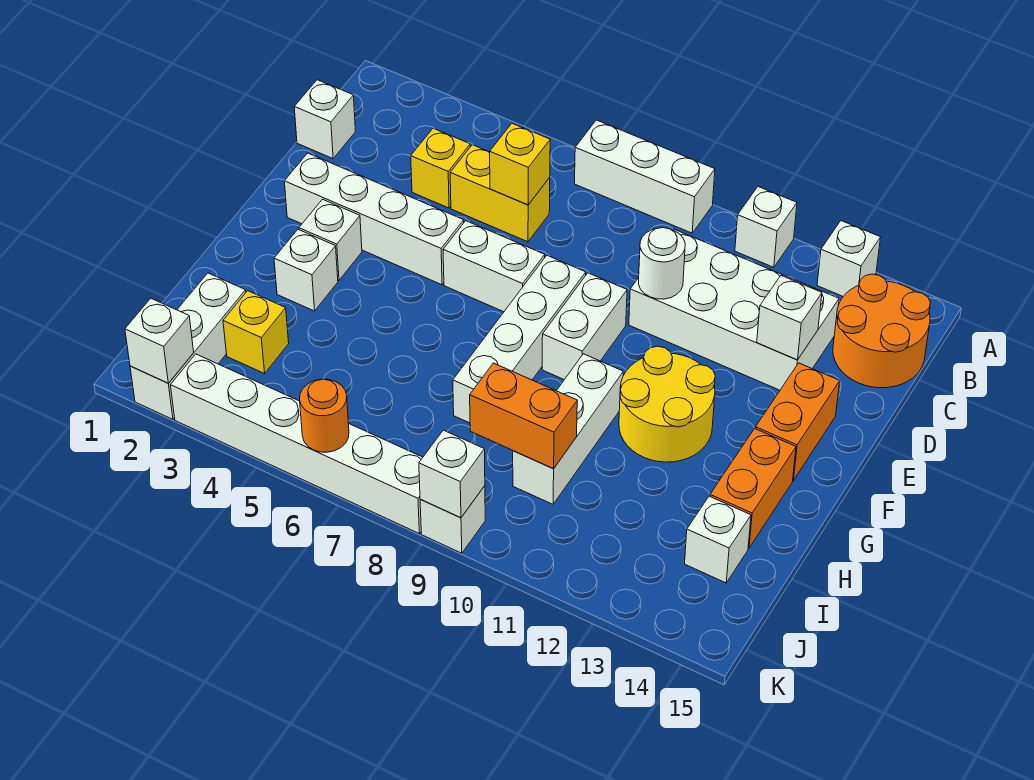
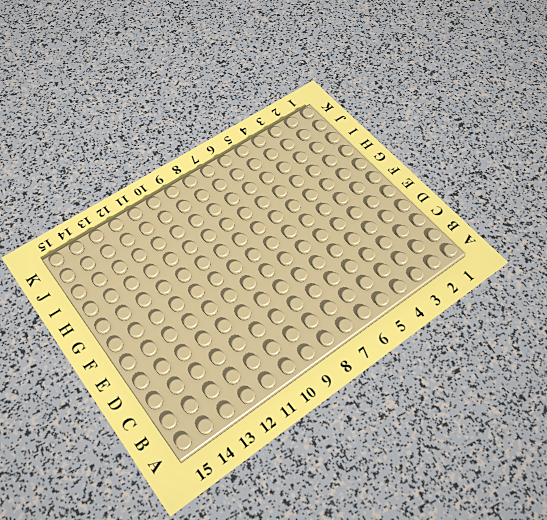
none -> white 1x3 brick [575,120,715,233]
none -> white 1x1 brick [735,187,797,267]
none -> white 1x1 brick [817,221,881,296]
none -> orange 2x2 round brick [833,274,931,388]

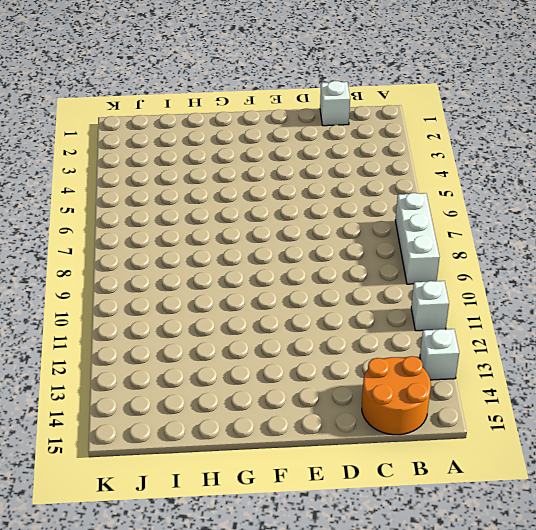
none -> yellow 1x1 brick [411,128,470,208]
none -> yellow 1x2 brick [450,145,550,242]
none -> white 2x4 brick [629,229,839,390]
none -> white 1x4 brick [284,153,464,285]

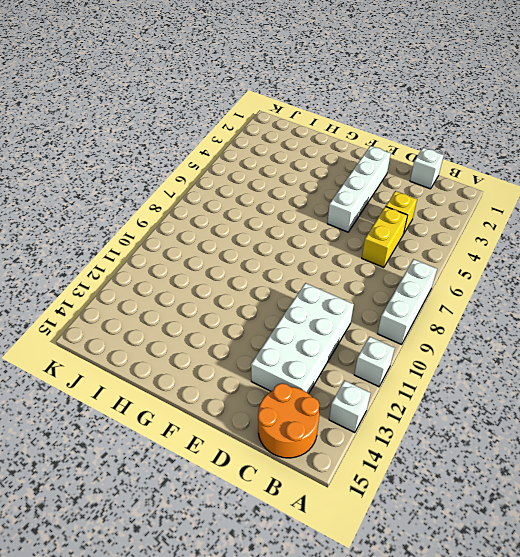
none -> white 1x2 brick [443,221,545,312]
none -> white 1x4 brick [453,256,586,423]
none -> white 1x2 brick [542,273,627,380]
none -> orange 1x2 brick [755,363,840,480]

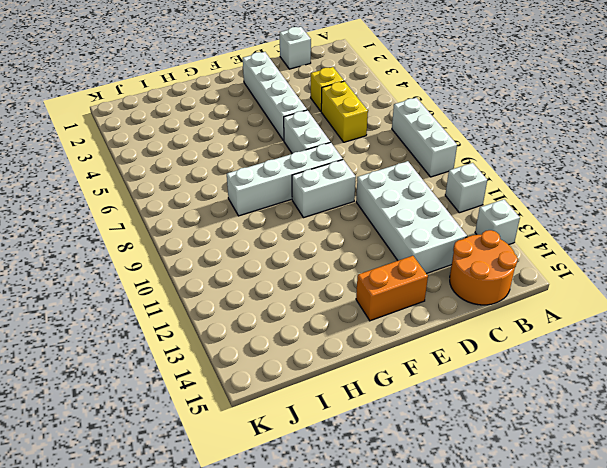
none -> white 1x1 brick [299,199,362,280]
none -> yellow 2x2 round brick [619,346,715,462]
none -> white 1x1 brick [274,229,338,311]
none -> white 1x3 brick [513,354,623,504]

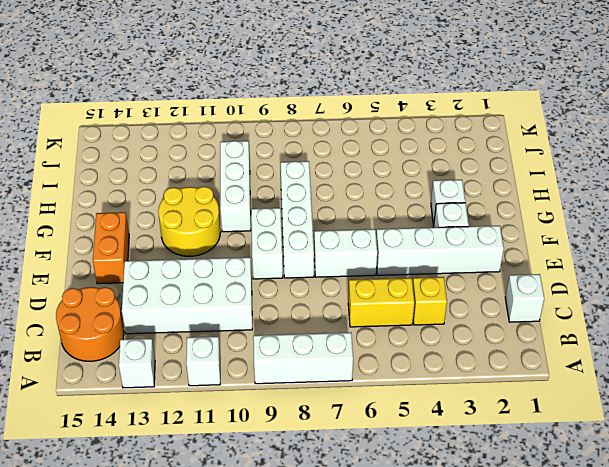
none -> orange 1x2 brick [710,428,796,548]
none -> white 1x3 brick [130,273,246,419]
none -> yellow 1x1 brick [223,291,289,374]
none -> white 1x1 brick [685,496,751,583]

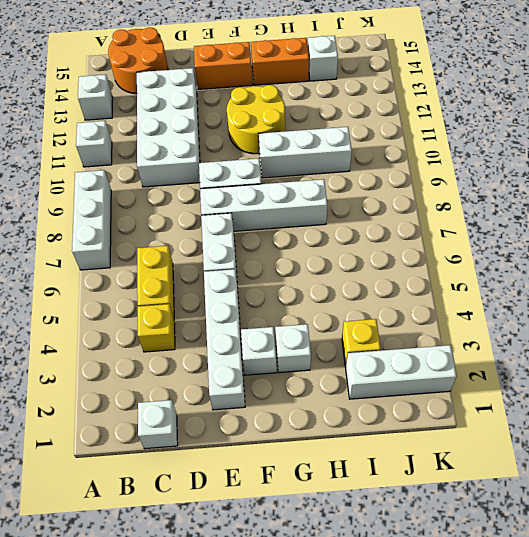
none -> white 1x6 brick [171,354,423,533]
none -> white 1x1 brick [420,486,485,553]
none -> yellow 1x1 brick [490,124,550,205]
none -> white 1x1 round brick [639,228,685,299]

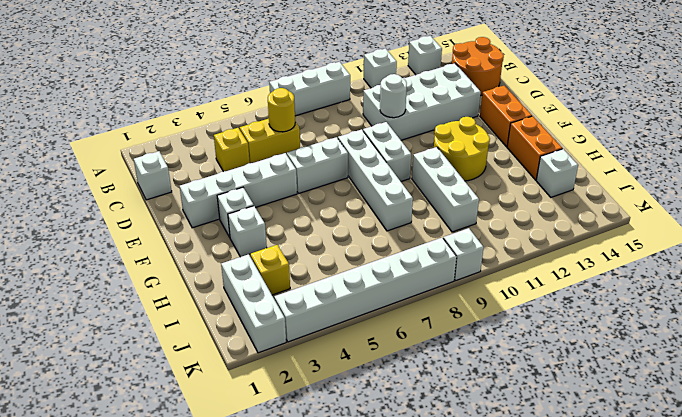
yellow 1x1 round brick [268,88,295,132] -> yellow 1x1 brick [490,124,550,205]
none -> white 1x1 brick [757,276,822,360]
none -> orange 1x2 brick [470,363,577,469]
none -> white 1x1 brick [125,298,194,383]
none -> orange 1x1 round brick [300,379,349,452]

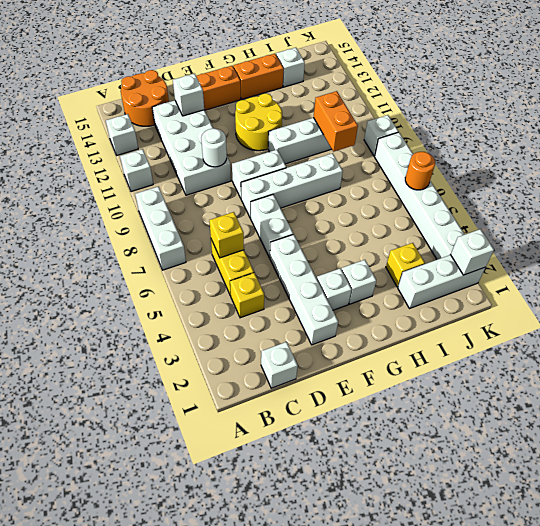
none -> white 1x1 brick [419,430,485,518]

